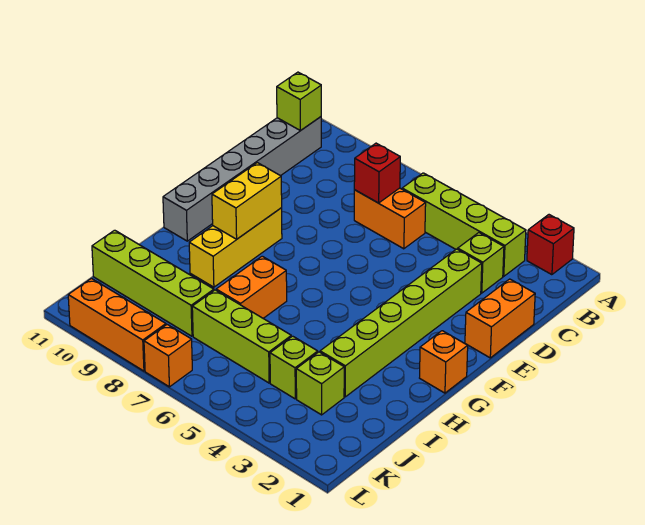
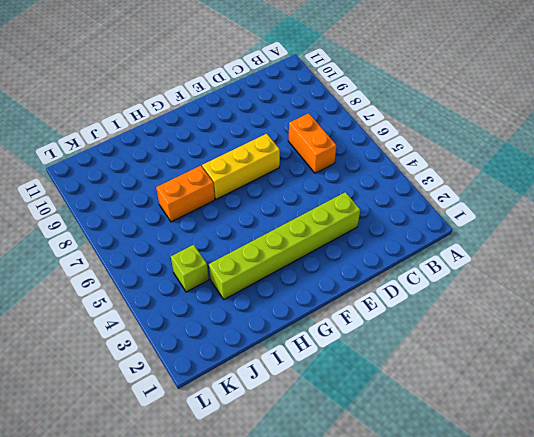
yellow 1x3 brick [202,134,280,199] -> yellow 1x3 brick moved to [189,208,282,287]
none -> red 1x1 brick [527,215,574,275]
none -> lime 1x4 brick [402,173,526,276]
none -> grey 1x6 brick [163,117,321,241]

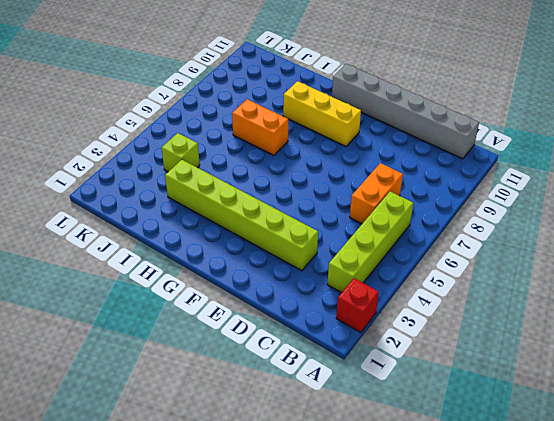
none -> lime 1x1 brick [458,233,504,293]
none -> orange 1x2 brick [465,279,535,358]
none -> orange 1x1 brick [420,331,468,393]

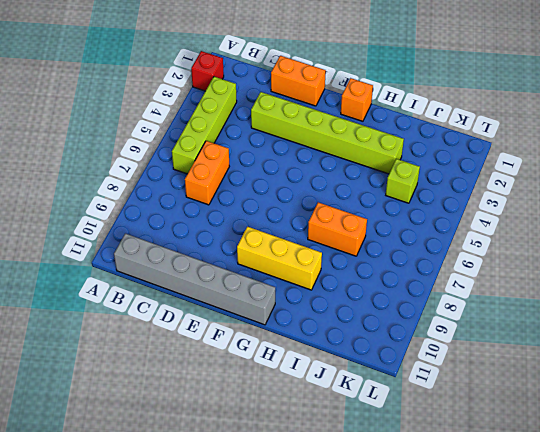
none -> lime 1x1 brick [458,233,504,293]
none -> lime 1x1 brick [296,352,344,415]
none -> lime 1x3 brick [192,290,291,383]

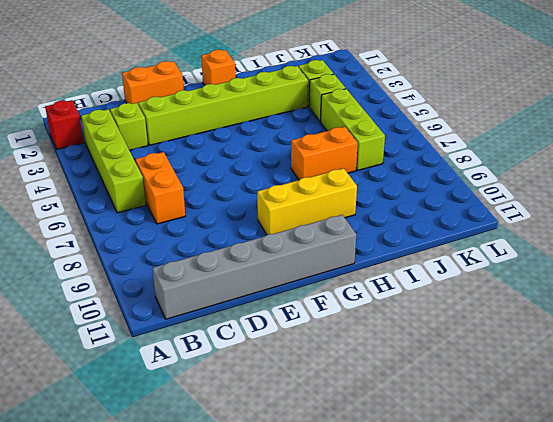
none -> lime 1x4 brick [92,230,214,336]
none -> orange 1x1 brick [144,324,192,387]
none -> orange 1x3 brick [68,279,166,371]

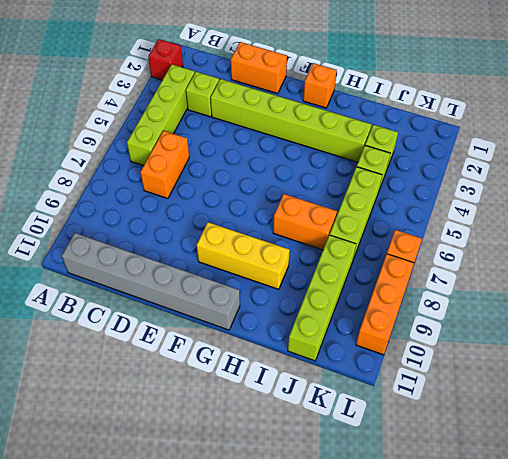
none -> lime 1x1 brick [277,72,321,131]
none -> red 1x1 brick [354,143,400,203]
none -> yellow 1x2 brick [212,163,282,239]

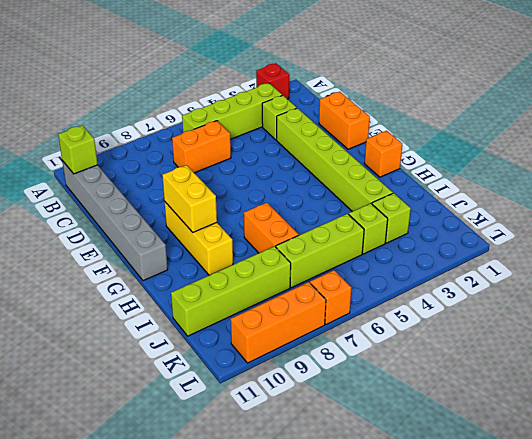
none -> red 1x1 brick [354,143,400,203]

